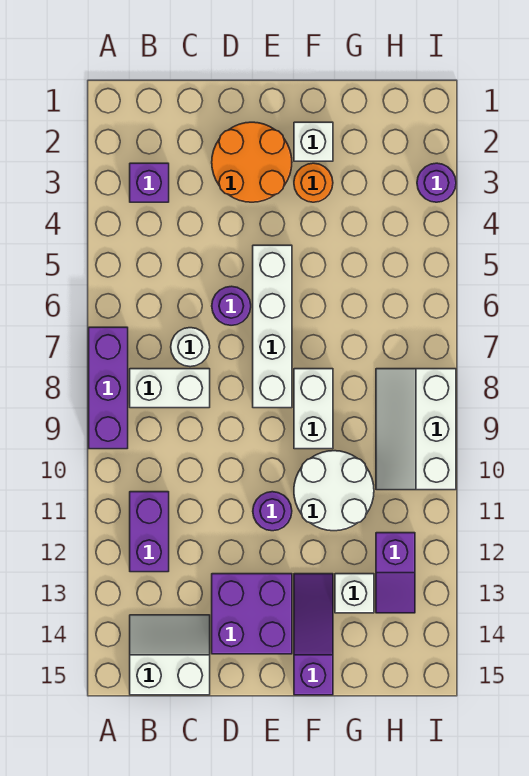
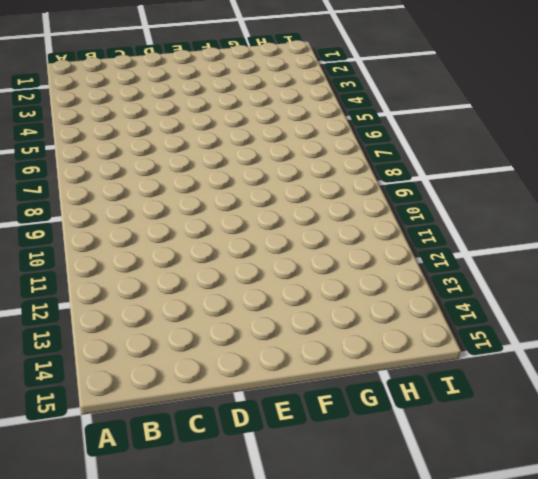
none -> purple 1x3 brick [89,327,128,449]
none -> purple 1x1 brick [130,163,169,202]
none -> white 1x2 brick [130,369,210,408]

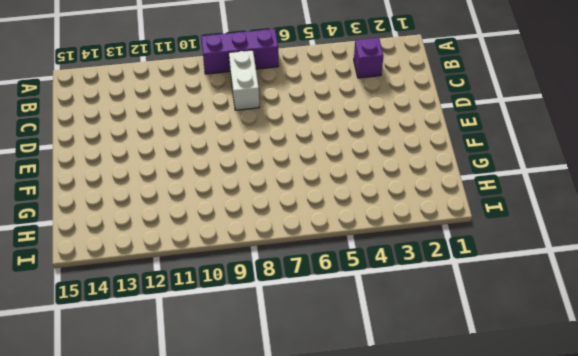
none -> purple 1x2 brick [130,492,169,572]
none -> white 2x2 slope [130,615,210,695]
none -> white 1x1 round brick [171,328,210,367]

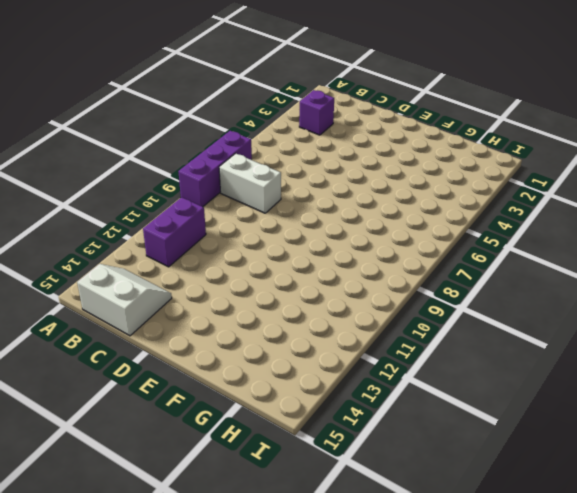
none -> white 1x1 round brick [171,328,210,367]
none -> orange 2x2 round brick [212,122,292,202]
none -> purple 1x1 round brick [212,286,251,325]

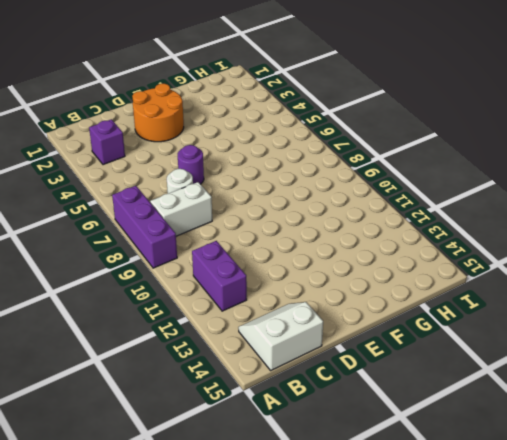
none -> purple 2x2 brick [212,574,292,654]
none -> white 1x4 brick [253,245,292,408]
none -> purple 1x1 round brick [253,492,292,531]

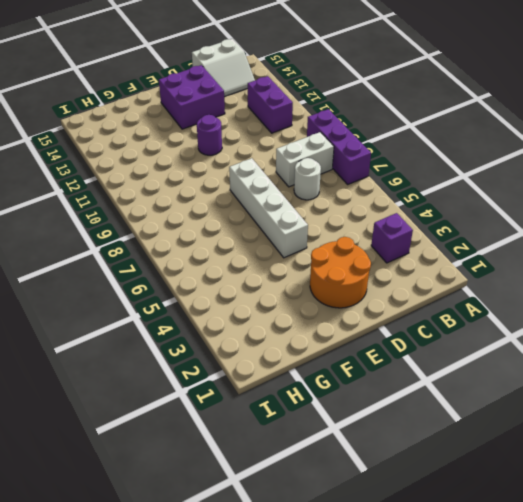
none -> purple 1x1 round brick [212,286,251,325]
none -> white 1x1 brick [294,122,333,161]
none -> orange 1x1 round brick [294,163,333,202]

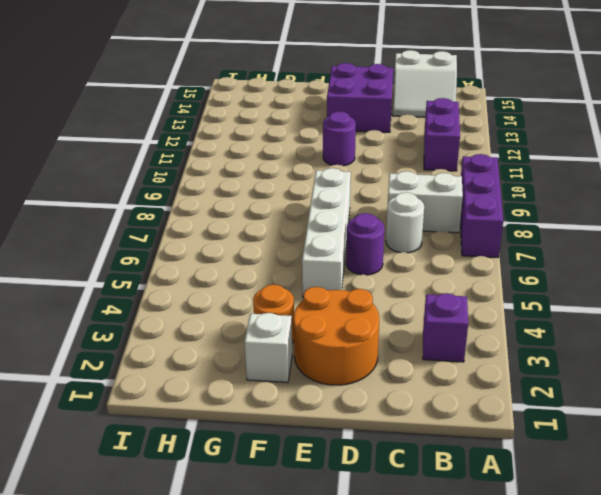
none -> white 1x2 brick [294,369,333,449]
none -> white 2x2 round brick [294,451,374,531]
none -> purple 1x3 slope [294,574,333,695]

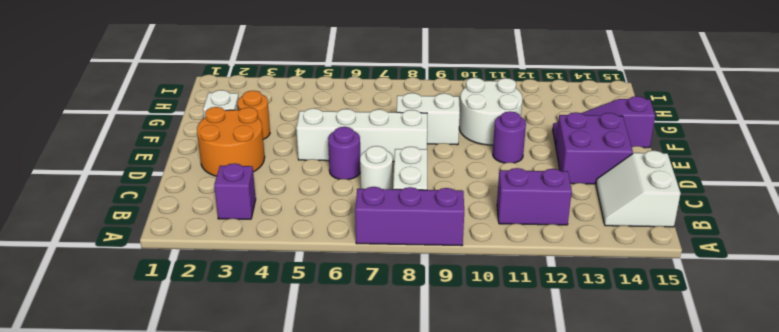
none -> white 1x1 brick [335,574,374,613]
none -> white 2x3 slope [376,369,456,490]
none -> purple 1x2 slope [376,533,415,613]

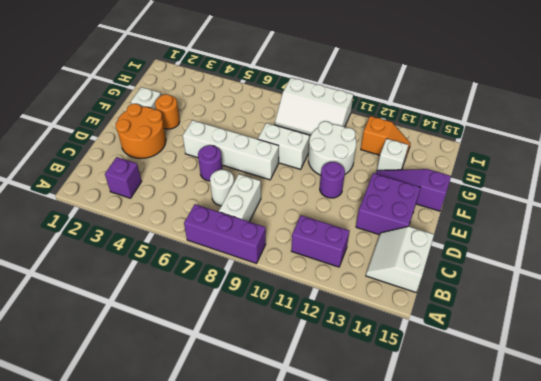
orange 1x2 slope [361,116,411,159] -> purple 1x2 slope [376,533,415,613]
none -> purple 1x1 round brick [417,163,456,202]

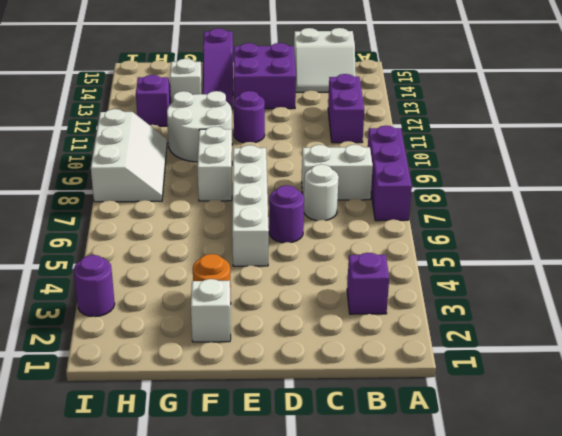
none -> orange 2x2 round brick [212,122,292,202]

